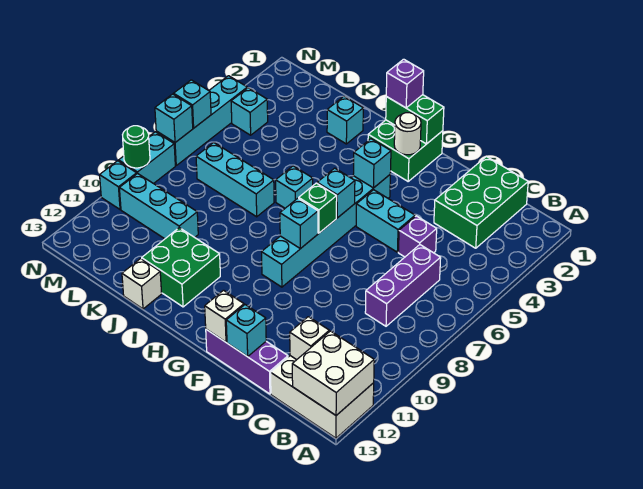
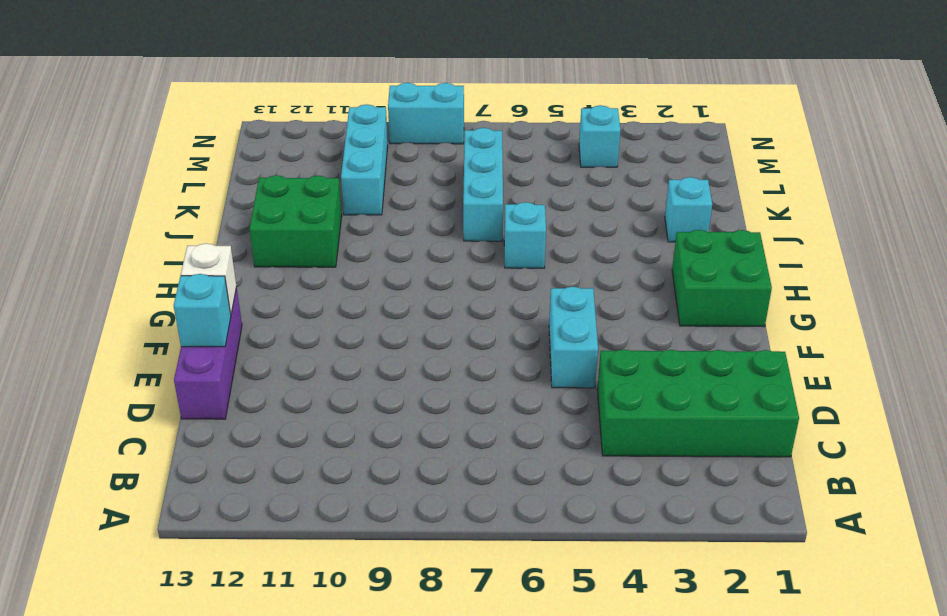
green 2x4 brick [597,349,799,457] -> green 2x3 brick [434,157,528,248]
none -> white 2x3 brick [271,356,374,438]
none -> purple 1x3 brick [365,245,441,326]
none -> purple 1x1 brick [398,216,437,257]
none -> cyan 1x6 brick [262,175,390,287]

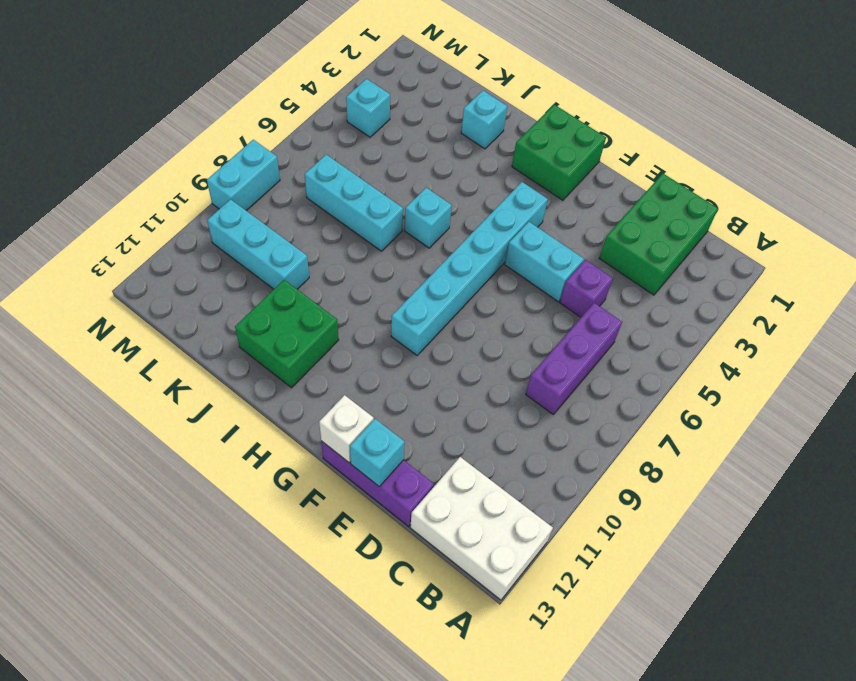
none -> white 1x1 brick [122,259,162,309]
none -> cyan 1x4 brick [156,76,247,165]
none -> cyan 1x1 brick [100,161,137,209]
none -> white 2x2 brick [292,331,374,415]

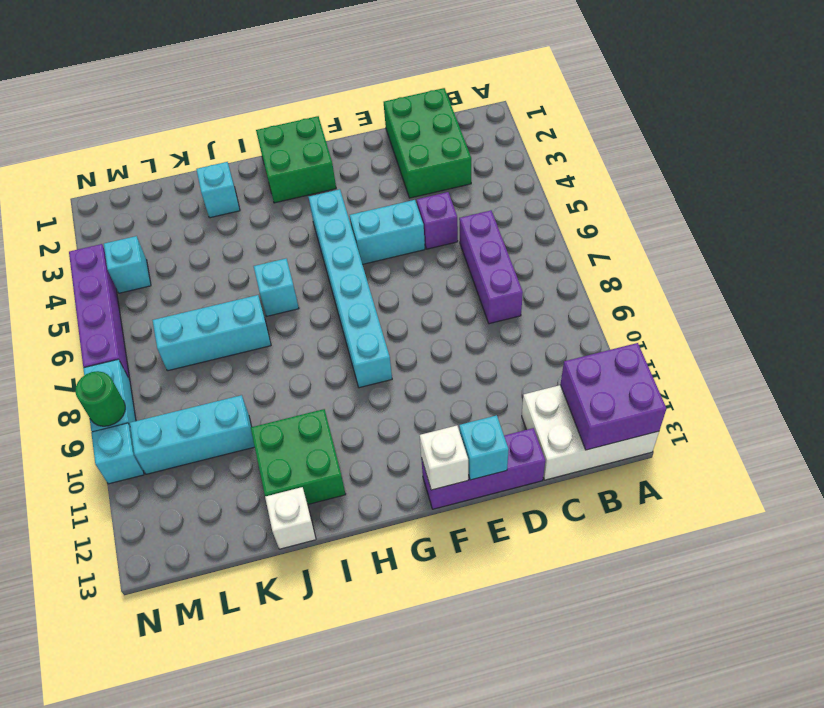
purple 2x2 brick [561,343,666,450] -> white 2x2 brick [292,331,374,415]
purple 1x4 brick [69,244,130,380] -> cyan 1x4 brick [156,76,247,165]
none -> white 1x1 brick [290,317,329,360]
none -> green 1x2 brick [386,95,444,144]
none -> white 1x1 round brick [394,113,421,155]
none -> cyan 1x1 brick [353,139,391,188]

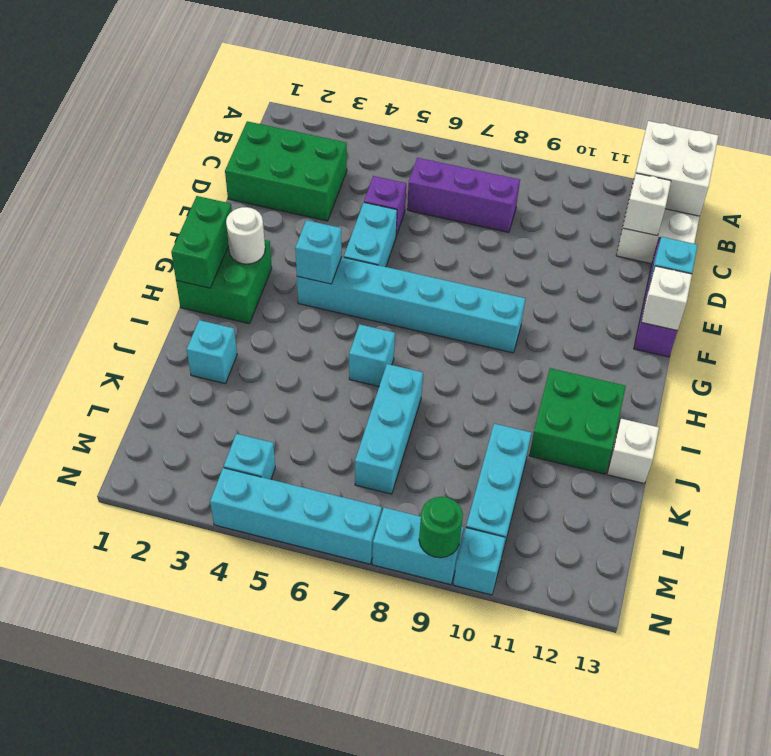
none -> cyan 1x1 brick [317,168,355,218]
none -> green 1x1 brick [299,183,337,233]
none -> cyan 1x1 brick [280,198,318,249]
none -> cyan 1x1 brick [174,80,211,128]

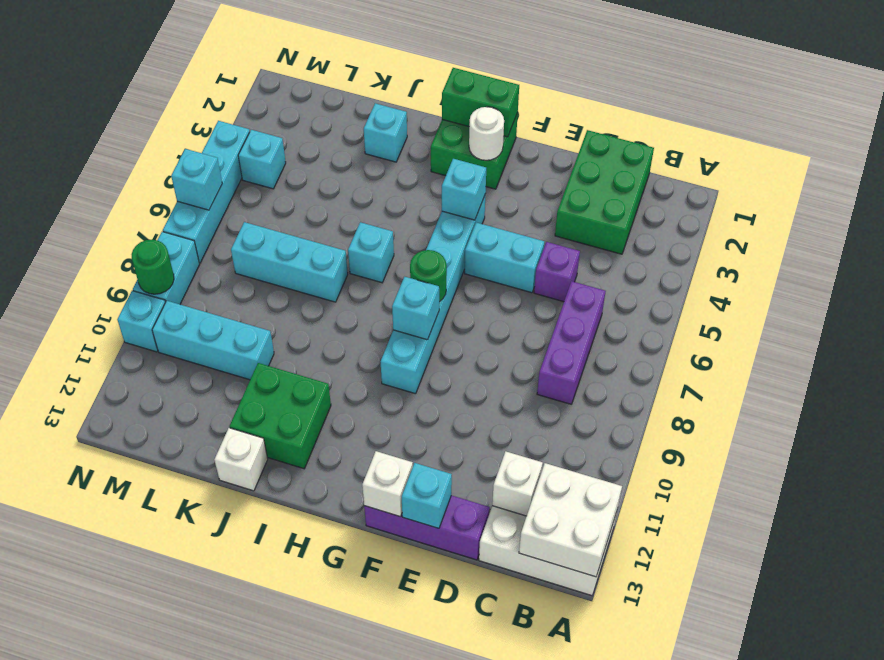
green 1x1 round brick [410,250,447,302] -> green 1x1 brick [299,183,337,233]
none -> cyan 1x1 brick [317,168,355,218]
none -> cyan 1x1 brick [155,94,193,142]
none -> purple 1x1 brick [386,59,424,108]

